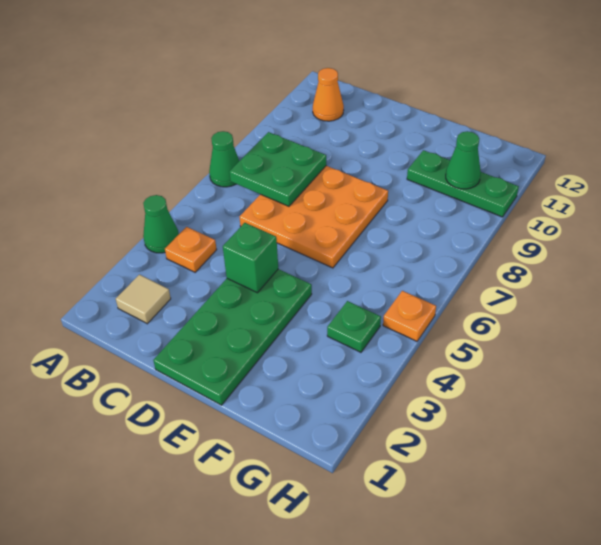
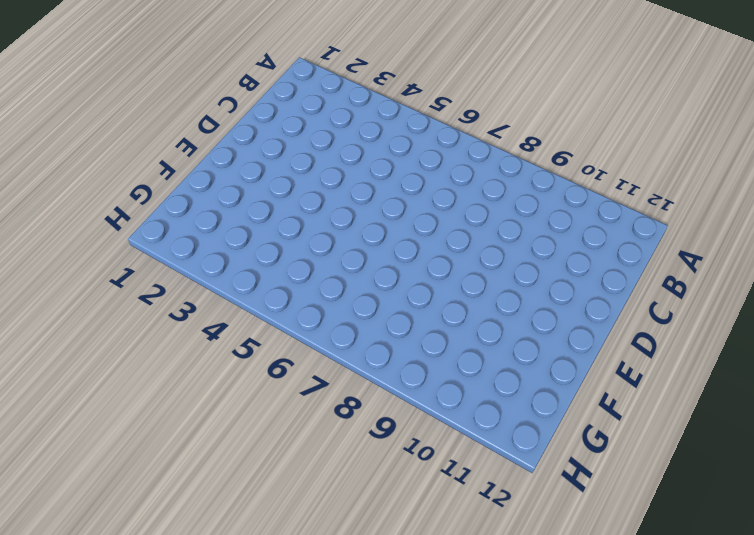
none -> green 1x1 cone [143,195,179,253]
none -> green 1x1 cone [209,131,239,187]
none -> tan 1x1 tile [116,275,171,324]

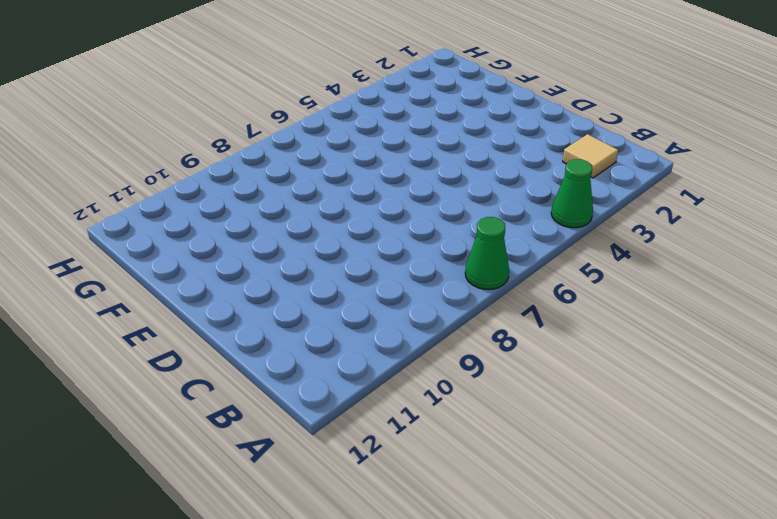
none -> orange 1x1 plate [165,227,217,272]
none -> orange 1x1 cone [313,68,344,121]
none -> orange 3x3 plate [240,166,388,268]

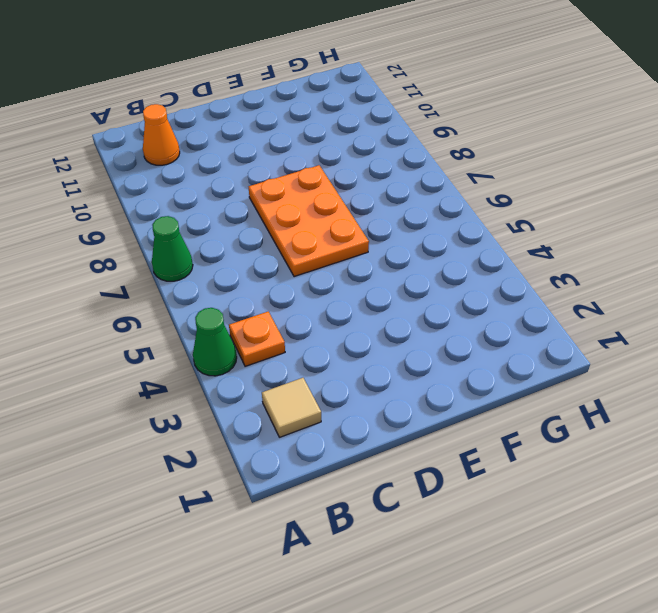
orange 2x3 plate [249,165,369,277] -> orange 3x3 plate [240,166,388,268]
none -> green 2x4 plate [153,269,312,405]
none -> green 1x3 plate [407,150,519,217]
none -> green 1x1 plate [327,301,381,352]

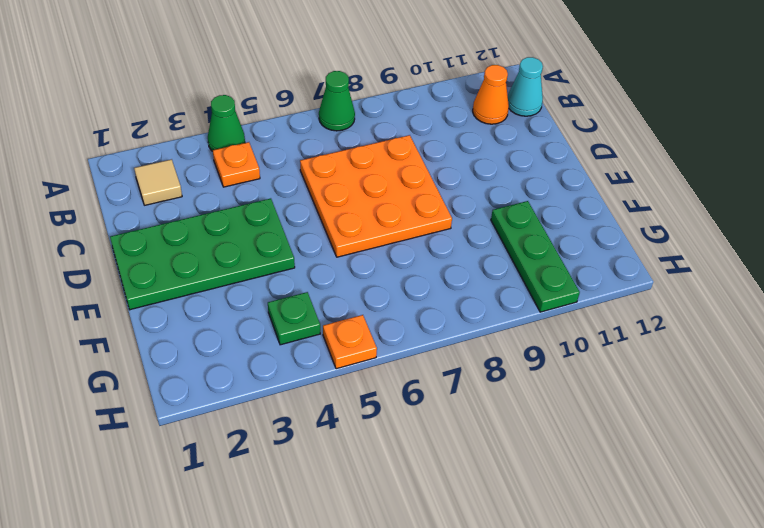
cyan 1x1 cone [508,57,543,116] -> none
none -> green 2x2 plate [230,132,326,206]
none -> green 1x1 brick [223,223,278,293]
none -> green 1x1 cone [446,131,481,189]

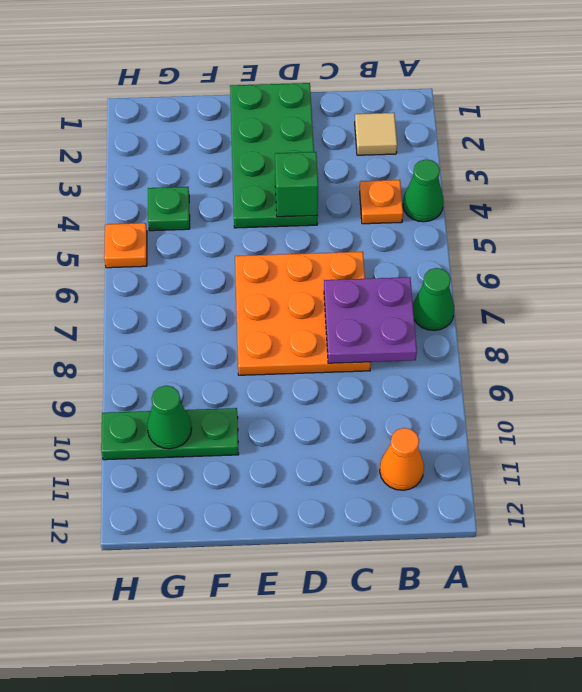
purple 2x2 plate [324,277,417,363] -> green 2x2 plate [230,132,326,206]

